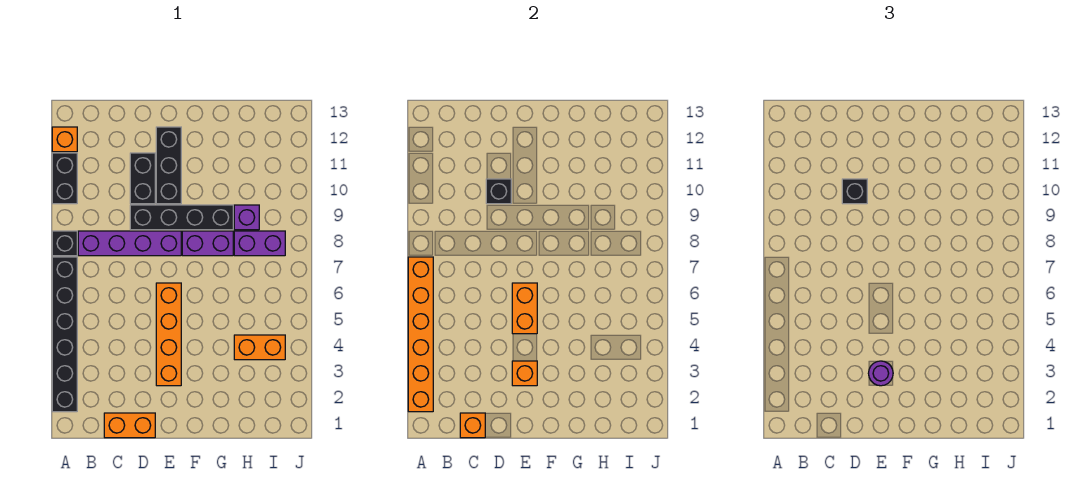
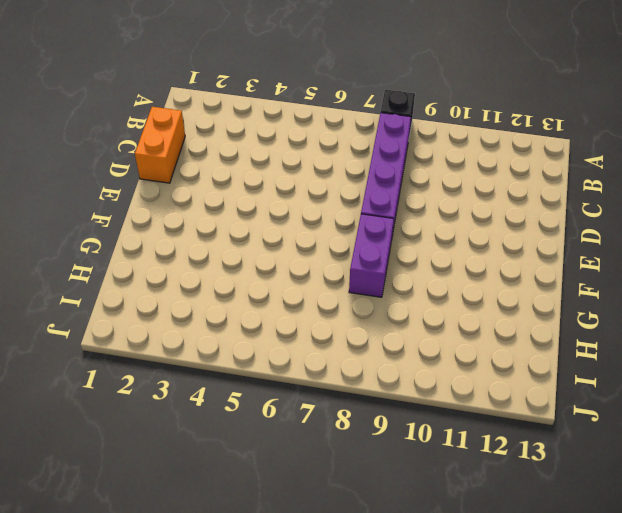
none -> black 1x6 brick [52,257,77,412]
none -> black 1x2 brick [52,153,77,204]
none -> orange 1x1 brick [52,127,77,152]

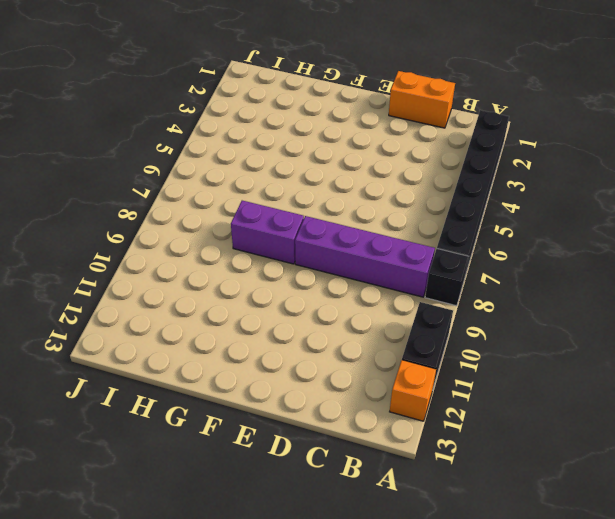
none -> black 1x4 brick [130,205,233,230]
none -> black 1x2 brick [130,153,155,204]
none -> orange 1x4 brick [156,283,181,386]

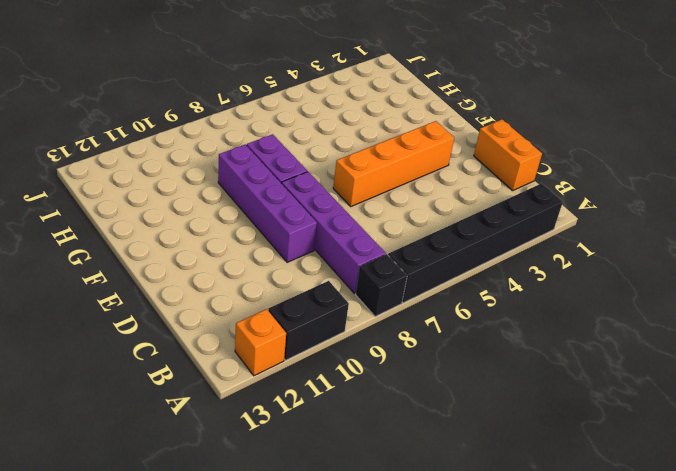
purple 1x4 brick [218,144,317,262] -> black 1x4 brick [130,205,233,230]
none -> black 1x2 brick [130,153,155,204]
none -> black 1x3 brick [156,127,181,204]
none -> orange 1x2 brick [234,335,285,360]

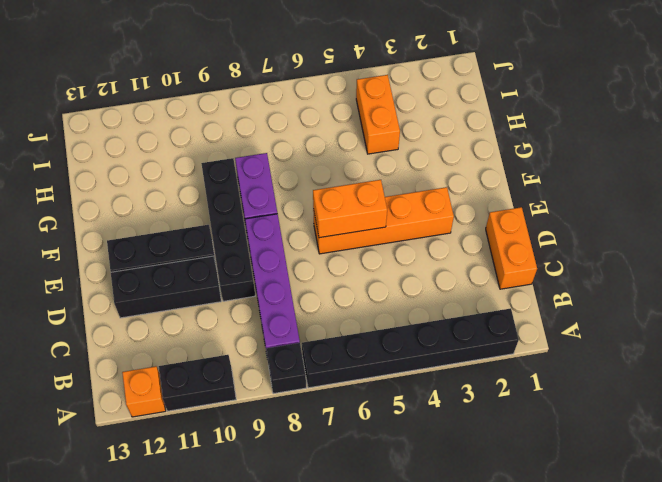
black 1x3 brick [111,256,221,318] -> black 1x2 brick [130,153,155,204]
none -> purple 1x2 brick [234,231,285,256]
none -> purple 1x1 brick [234,205,259,230]
none -> orange 1x6 brick [408,257,433,412]

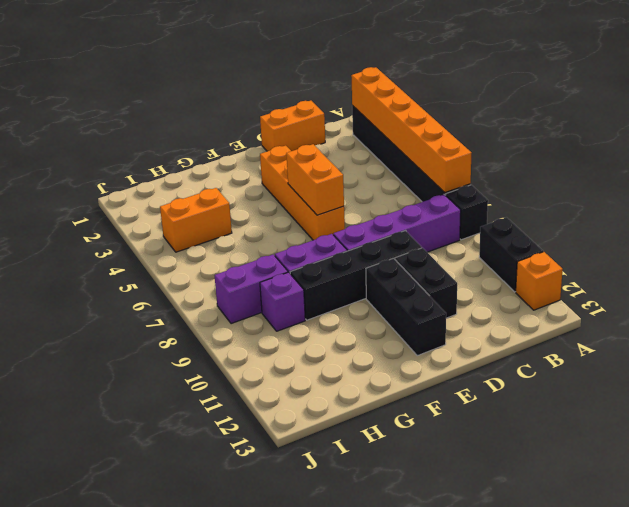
none -> orange 1x1 brick [460,413,485,438]
none -> black 1x1 brick [486,179,511,204]
none -> orange 1x1 brick [512,361,537,386]

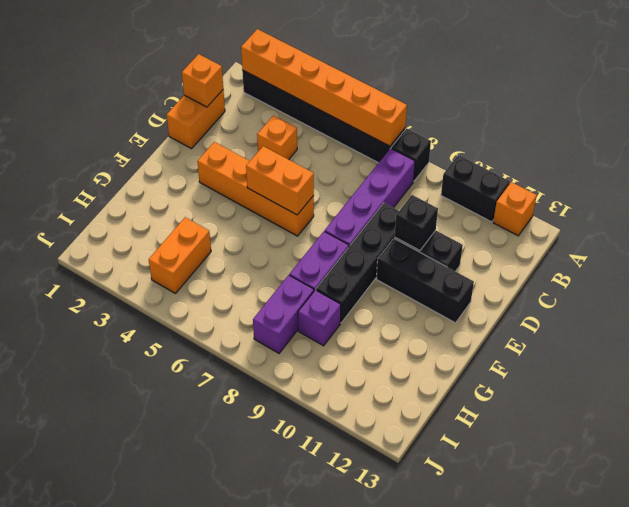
orange 1x1 brick [257,116,297,160] -> orange 1x1 brick moved to [512,361,537,386]
none -> black 1x1 brick [842,179,867,204]
none -> purple 1x1 round brick [868,361,893,386]

